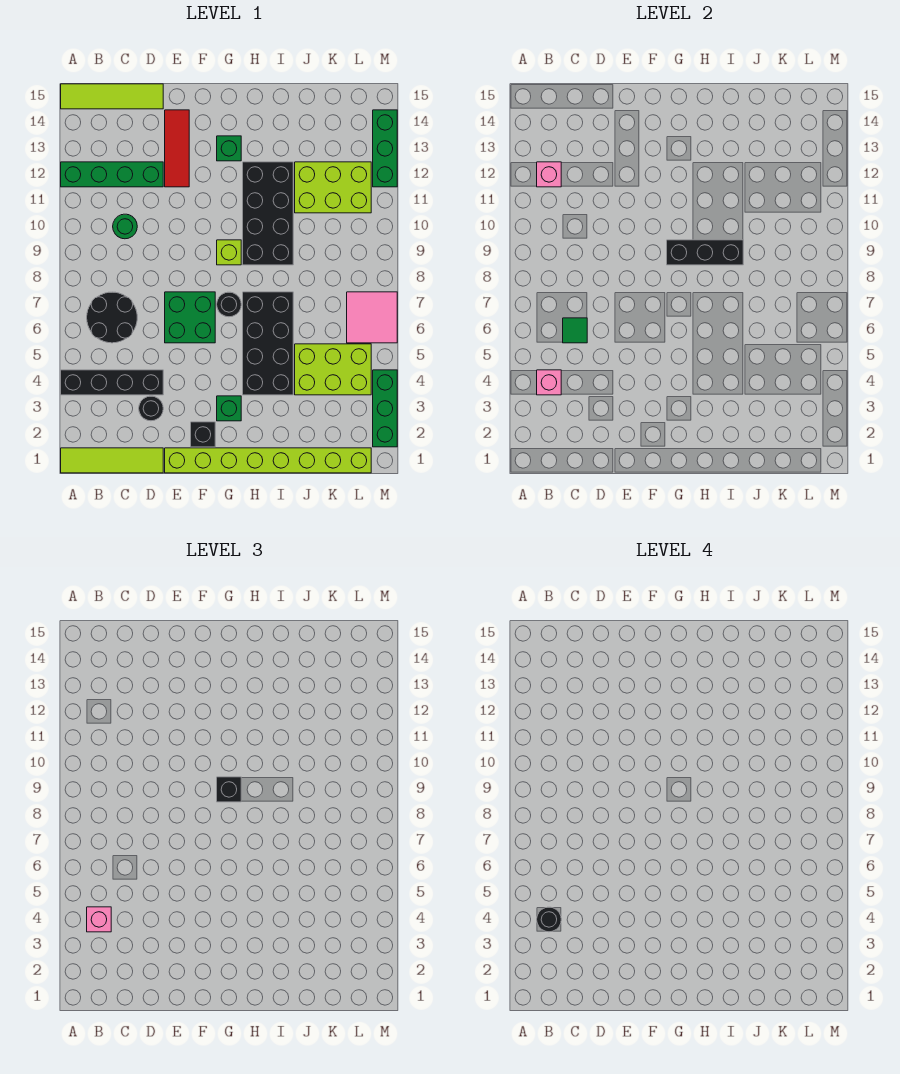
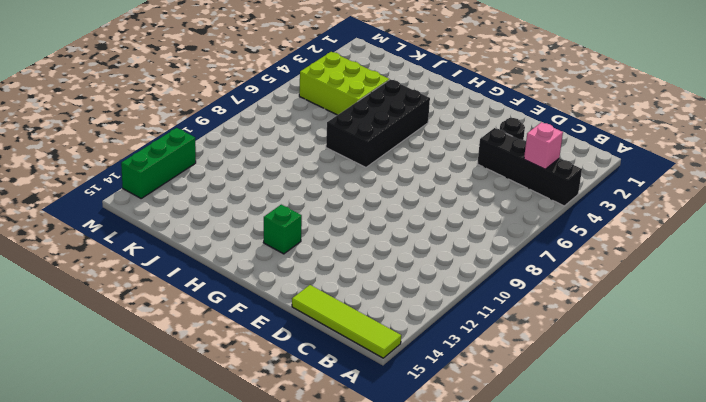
none -> lime 1x4 tile [61,448,163,473]
none -> green 1x4 brick [61,162,163,187]
none -> black 2x2 round brick [87,292,137,343]

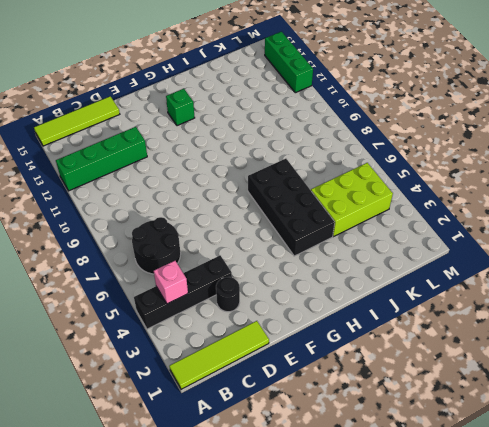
none -> green 1x1 round brick [113,214,137,239]
none -> lime 1x8 brick [165,448,371,473]
none -> green 2x2 brick [165,292,215,343]

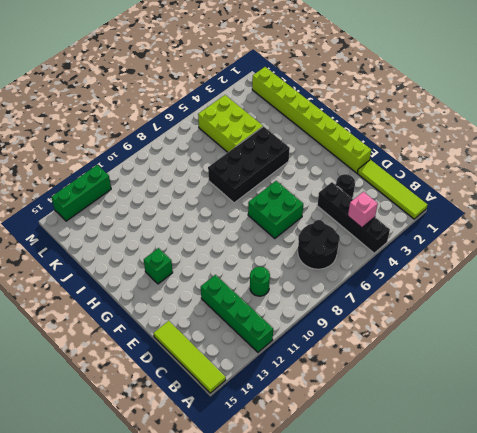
none -> red 1x3 tile [165,110,189,187]
none -> black 1x1 brick [191,422,215,447]
none -> green 1x1 brick [217,396,241,421]

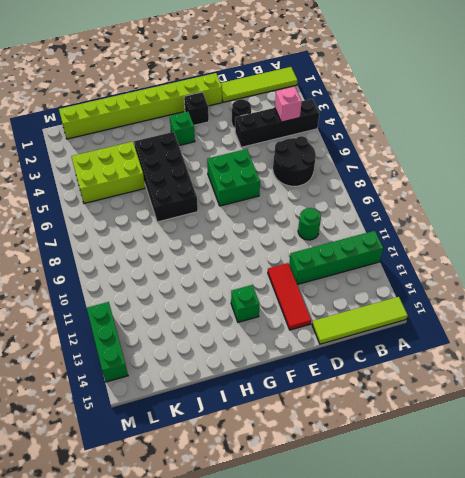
none -> black 1x1 round brick [217,292,241,317]
none -> lime 1x1 brick [217,240,241,265]
none -> black 2x4 brick [243,162,293,265]

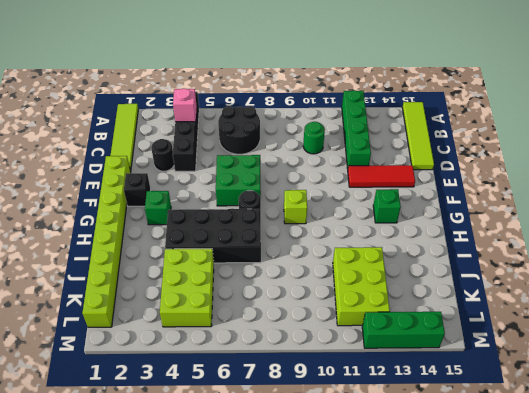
none -> black 2x4 brick [243,162,293,265]
none -> pink 2x2 tile [347,292,397,343]
none -> green 1x3 brick [373,370,397,447]

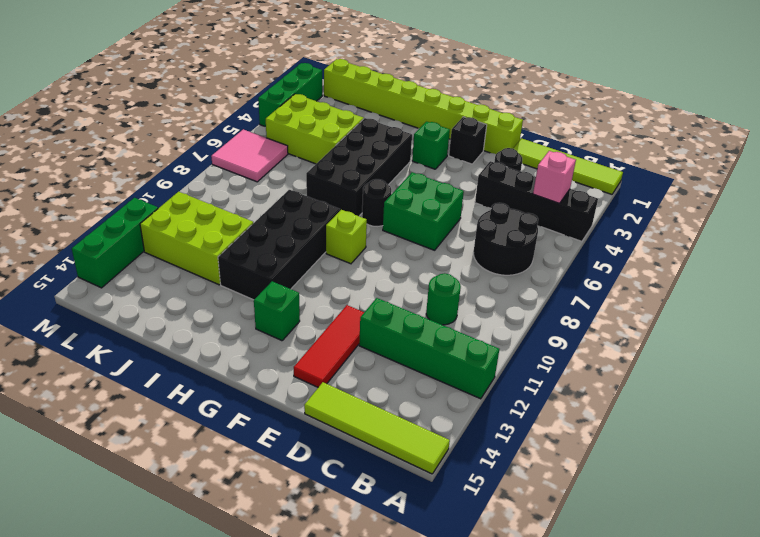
none -> pink 1x1 brick [537,162,561,187]
none -> green 1x1 tile [563,318,587,343]
none -> black 1x3 brick [667,240,743,265]

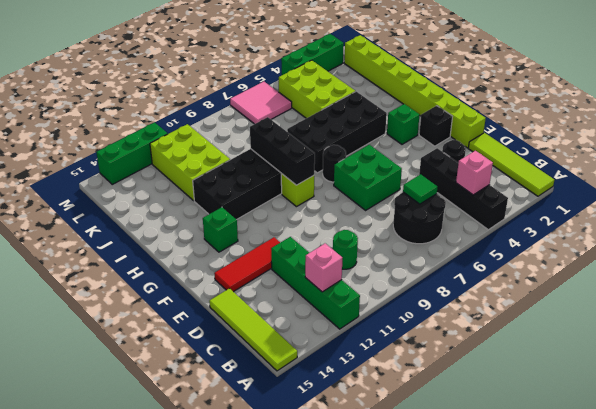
none -> pink 1x1 brick [87,907,111,932]
none -> black 1x1 brick [217,777,241,802]
none -> black 1x1 round brick [537,907,561,932]

